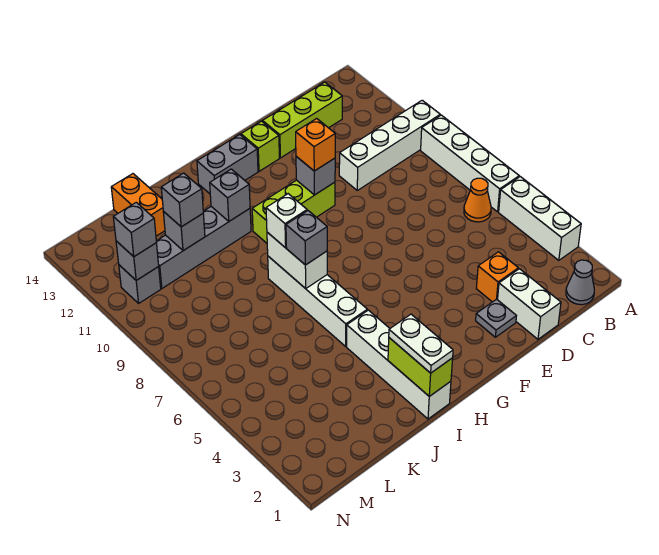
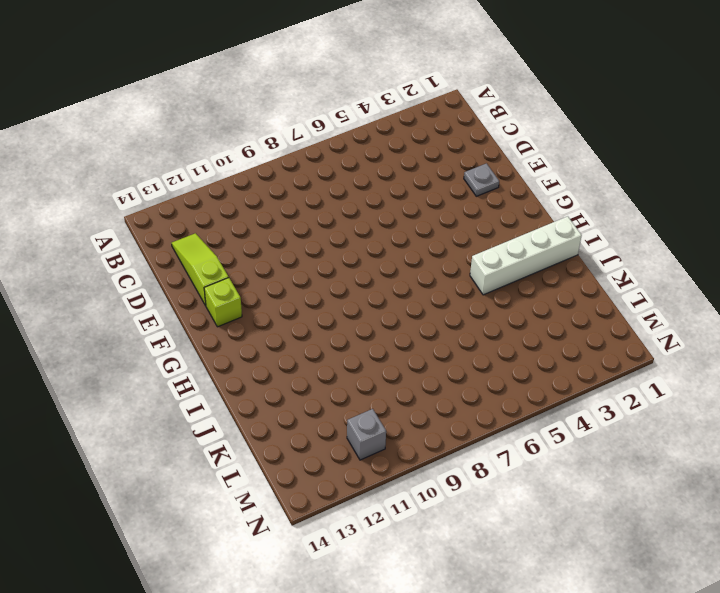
lime 1x3 slope [172,233,229,306] -> lime 1x3 brick [263,82,342,158]
none -> white 1x3 brick [499,177,581,260]
none -> white 1x4 brick [421,115,519,212]
none -> white 1x4 brick [339,100,440,190]

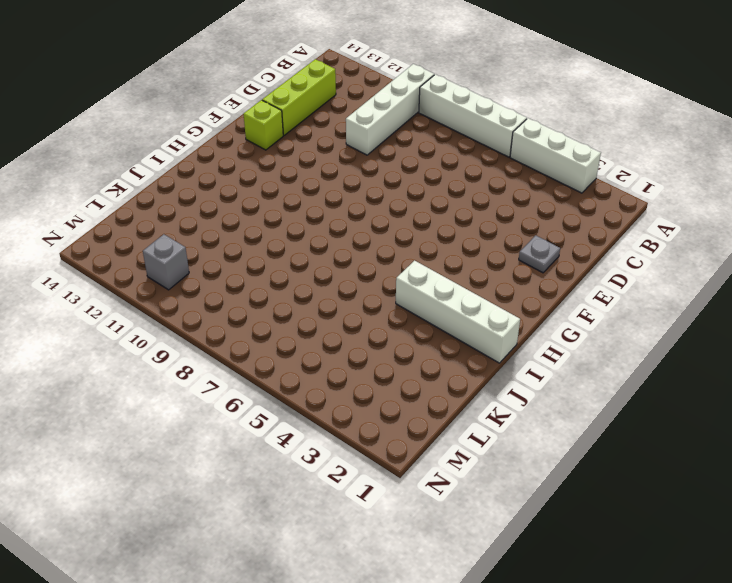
none -> grey 1x1 cone [566,260,594,305]
none -> orange 1x1 cone [464,178,491,222]
none -> white 1x2 brick [498,269,561,339]

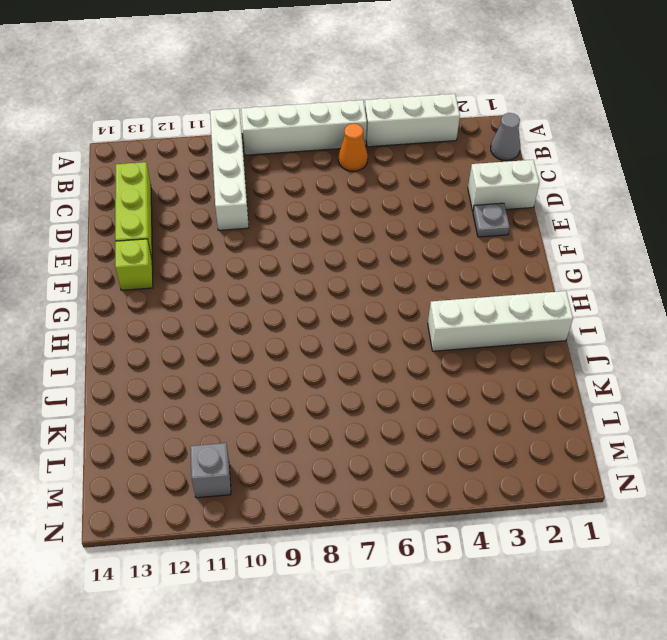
none -> orange 1x1 brick [476,252,518,302]
none -> lime 1x3 brick [252,180,335,243]
none -> grey 1x2 brick [197,135,258,194]

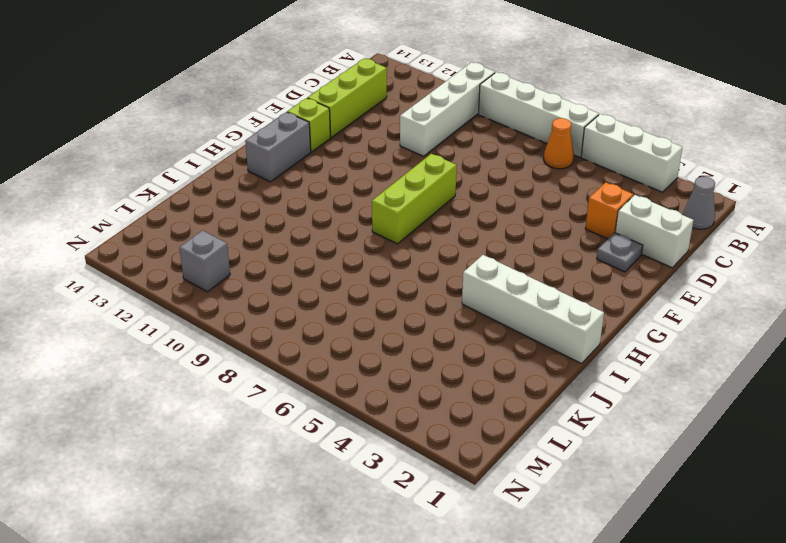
lime 1x3 brick [372,154,457,244] -> lime 1x3 brick moved to [252,180,335,243]
none -> white 1x4 brick [268,256,367,346]
none -> grey 1x4 brick [156,207,251,288]
none -> orange 1x2 brick [111,174,165,236]

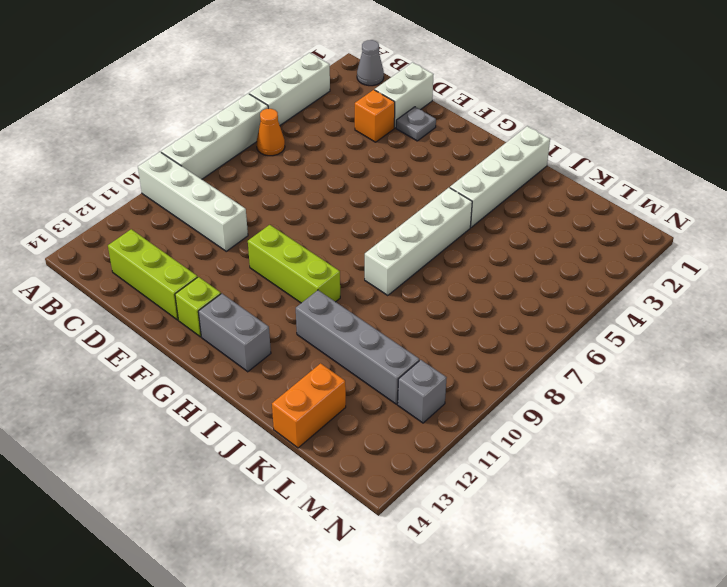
none -> grey 1x1 brick [296,156,335,195]
none -> lime 1x2 brick [388,338,453,396]
none -> white 1x2 brick [267,232,327,289]

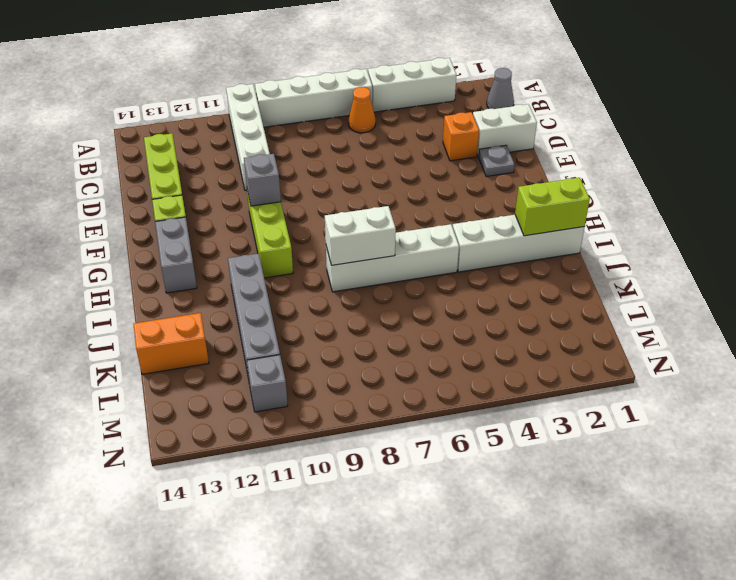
none -> grey 1x1 brick [210,169,250,221]
none -> grey 1x1 brick [163,211,205,251]
none -> grey 1x1 brick [116,241,159,280]

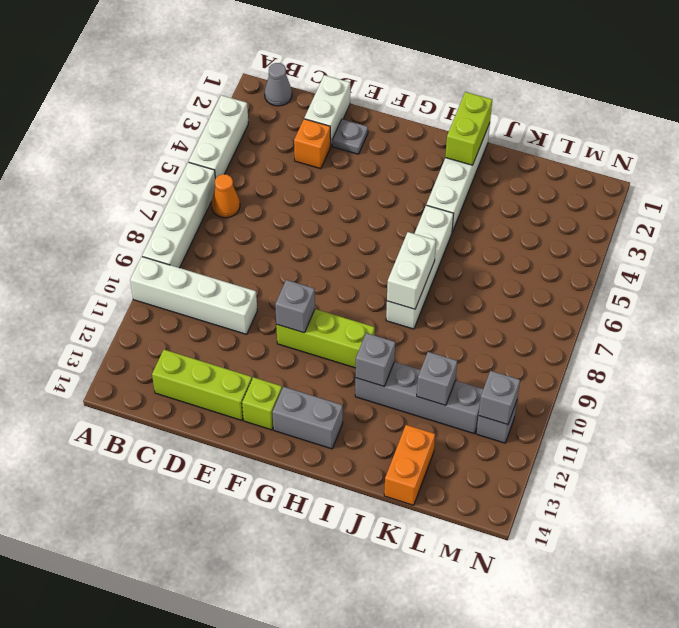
none -> orange 1x1 brick [296,119,335,171]
none -> white 1x2 plate [389,314,453,373]
none -> grey 1x1 brick [286,211,327,265]

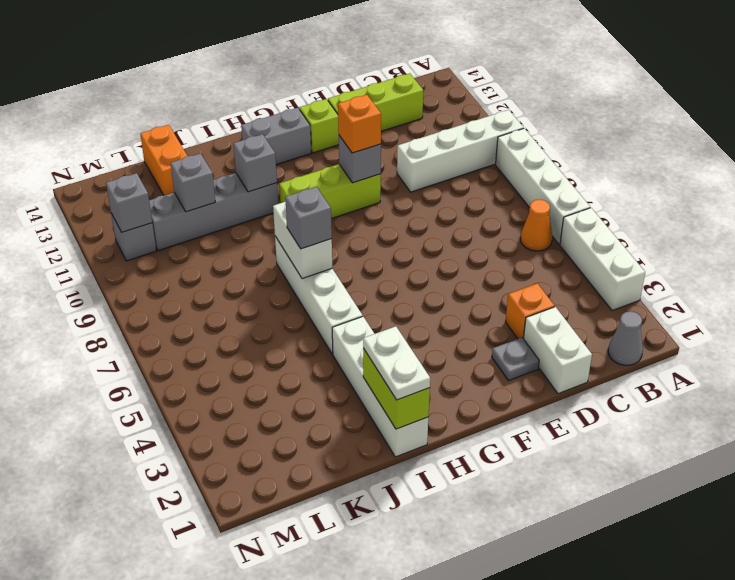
none -> white 1x1 brick [266,194,307,248]
none -> grey 1x1 brick [161,173,203,227]
none -> grey 1x1 brick [113,202,156,257]

